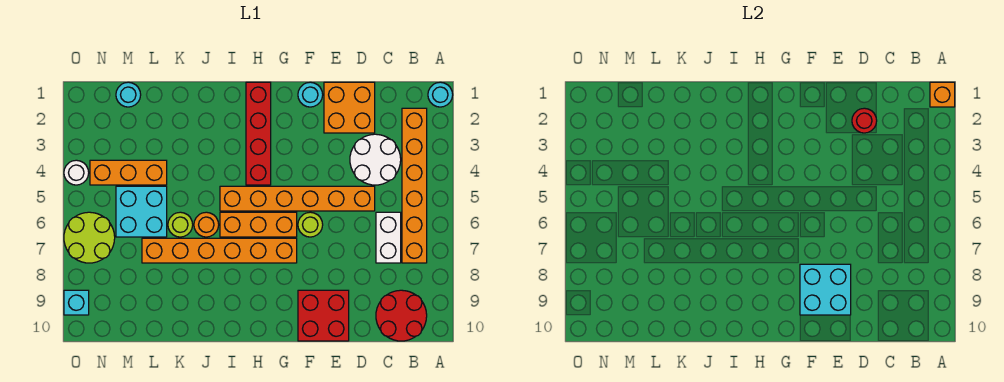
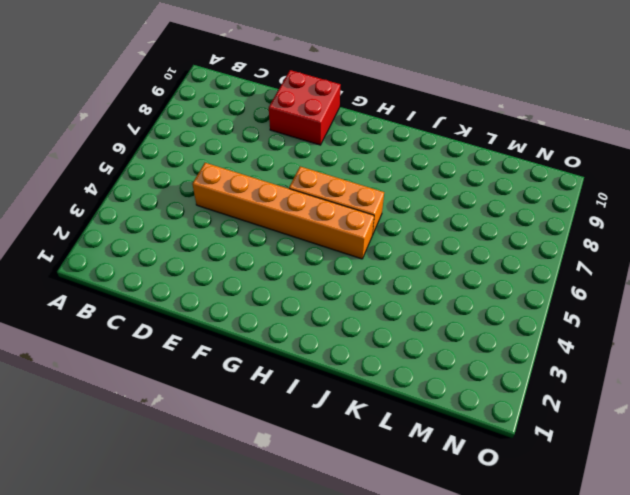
none -> cyan 1x1 round brick [428,82,453,107]
none -> orange 1x6 brick [402,108,427,263]
none -> red 2x2 round brick [376,290,427,341]

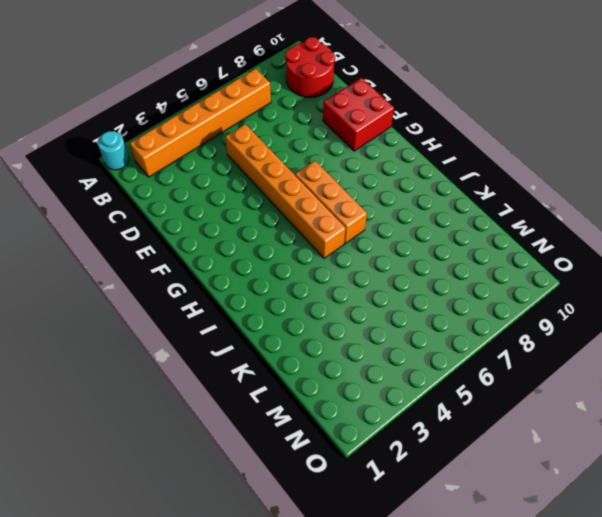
none -> white 2x2 round brick [350,134,401,185]
none -> white 1x2 brick [376,212,401,263]
none -> orange 2x2 brick [324,82,375,133]

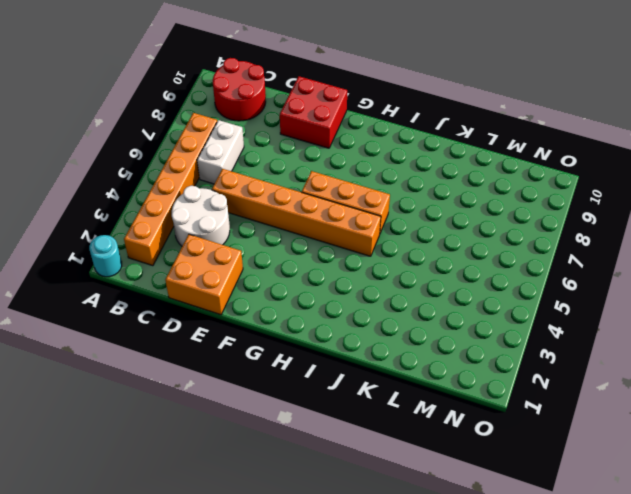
none -> cyan 1x1 round brick [298,82,323,107]
none -> lime 1x1 round brick [298,212,323,237]
none -> orange 1x6 brick [142,238,297,263]

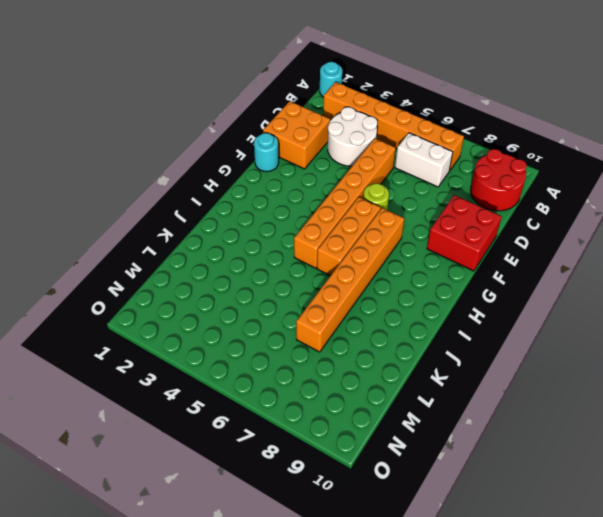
none -> red 1x4 brick [246,82,271,185]
none -> orange 1x1 round brick [194,212,219,237]
none -> lime 1x1 round brick [168,212,193,237]

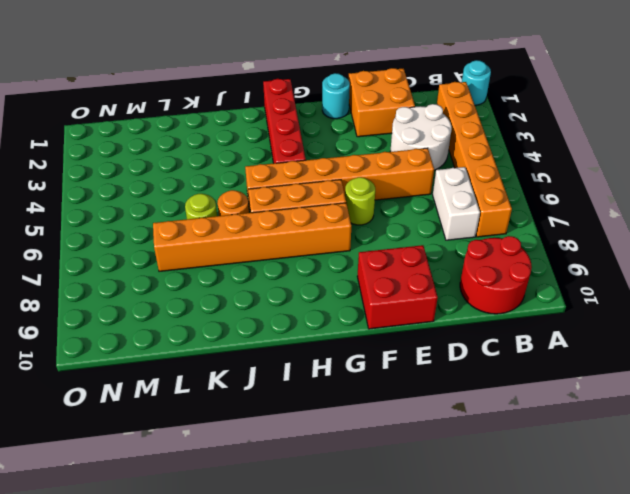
none -> orange 1x3 brick [90,160,167,185]
none -> cyan 2x2 brick [116,186,167,237]
none -> cyan 1x1 round brick [116,82,141,107]

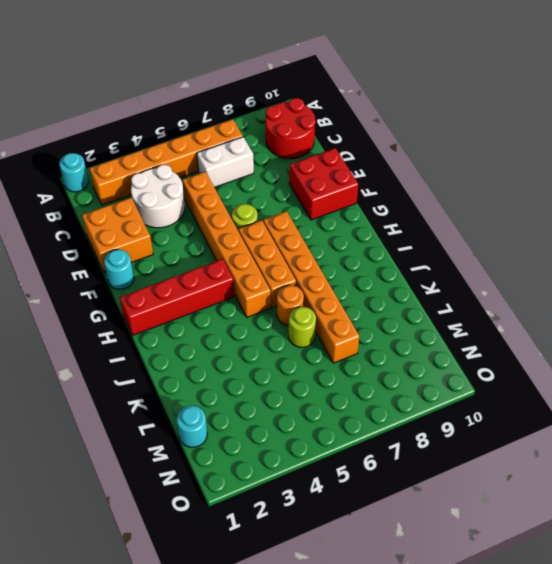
none -> orange 1x3 brick [90,160,167,185]
none -> cyan 2x2 brick [116,186,167,237]
none -> lime 2x2 round brick [64,212,115,263]

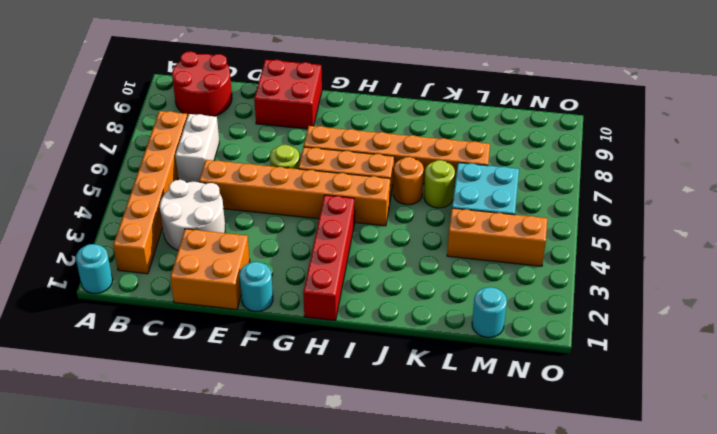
none -> lime 2x2 round brick [64,212,115,263]
none -> white 1x1 round brick [64,160,89,185]
none -> cyan 1x1 brick [64,290,89,315]

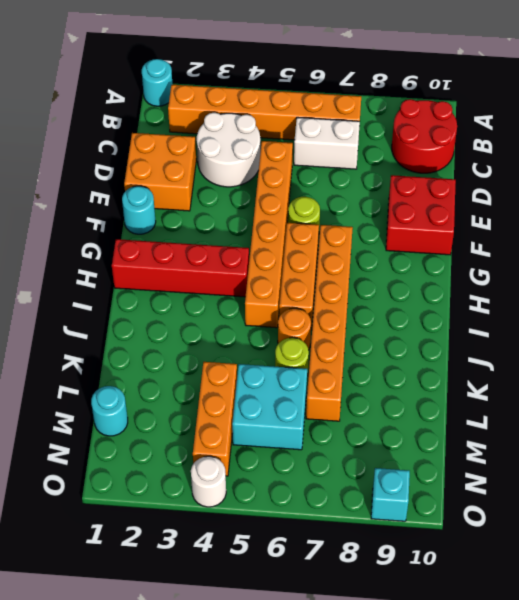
none -> lime 2x2 round brick [64,212,115,263]
none -> orange 1x1 brick [930,82,955,107]
none -> red 1x1 round brick [852,108,877,133]

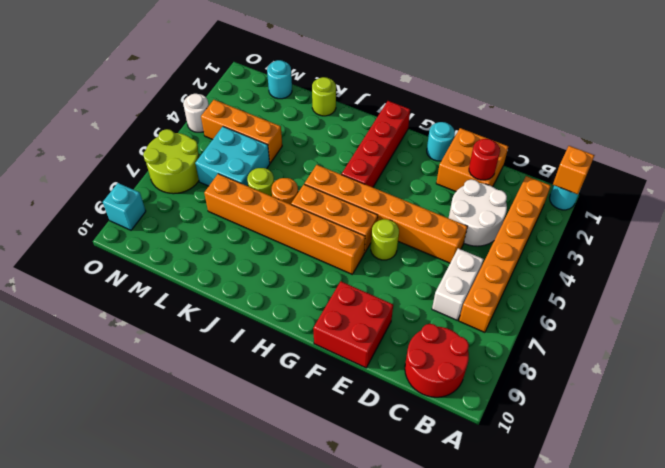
lime 1x1 round brick [312,77,336,116] -> none
none -> cyan 2x2 brick [800,264,851,315]

